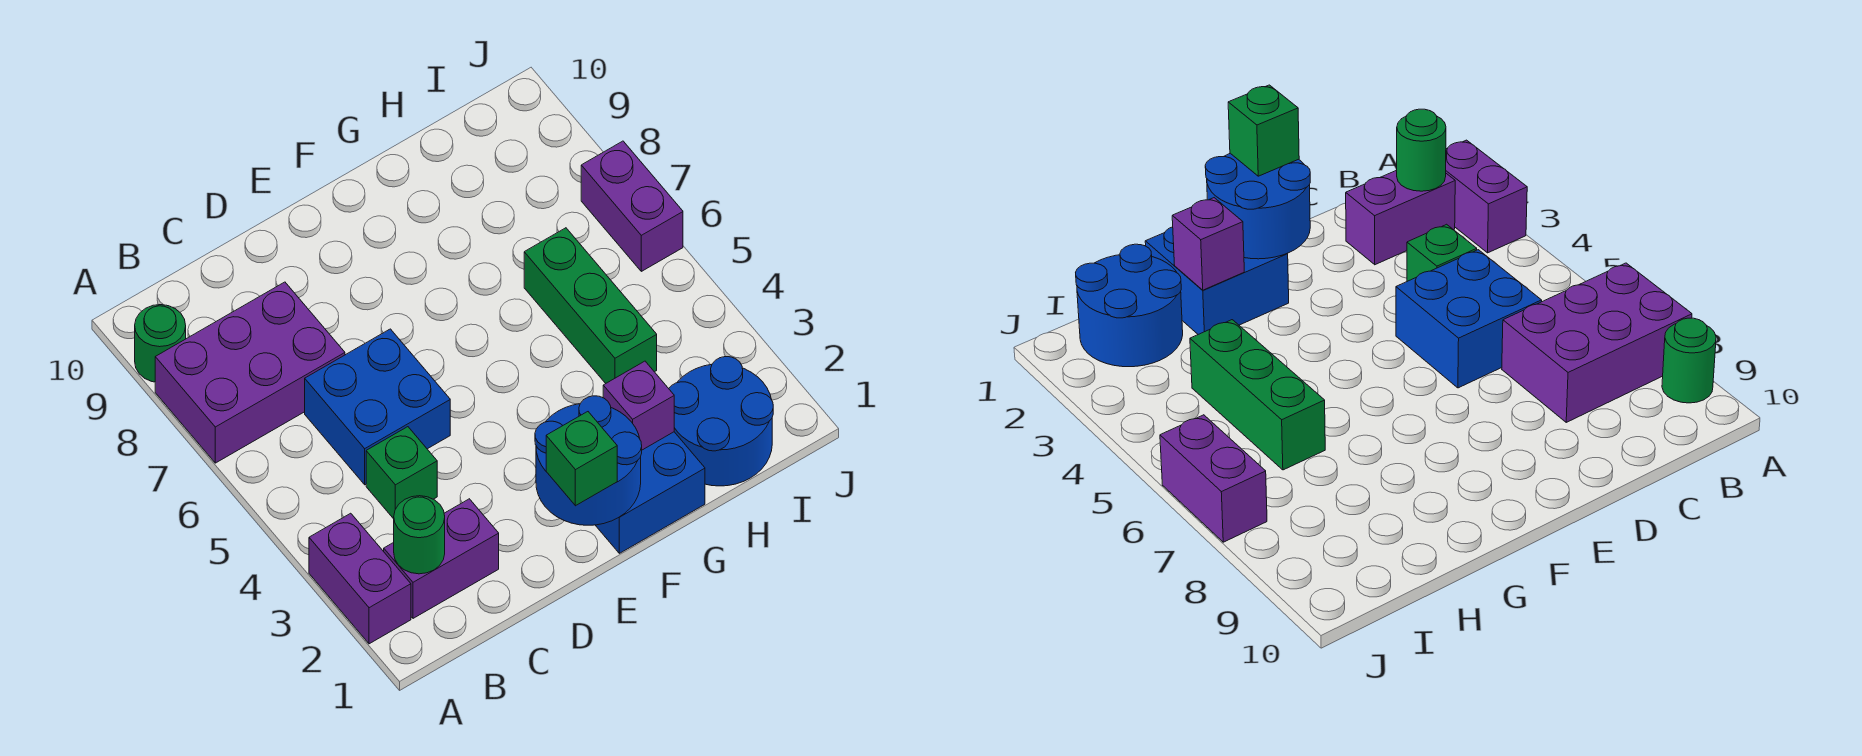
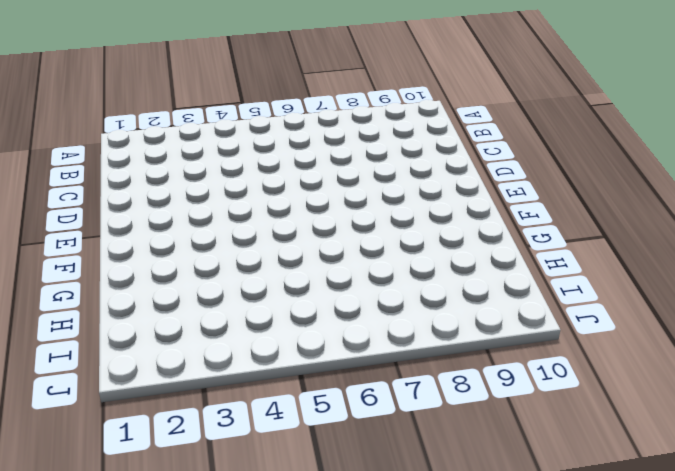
none -> purple 1x2 brick [309,513,411,644]
none -> purple 2x3 brick [155,282,345,463]
none -> green 1x1 round brick [135,305,186,382]

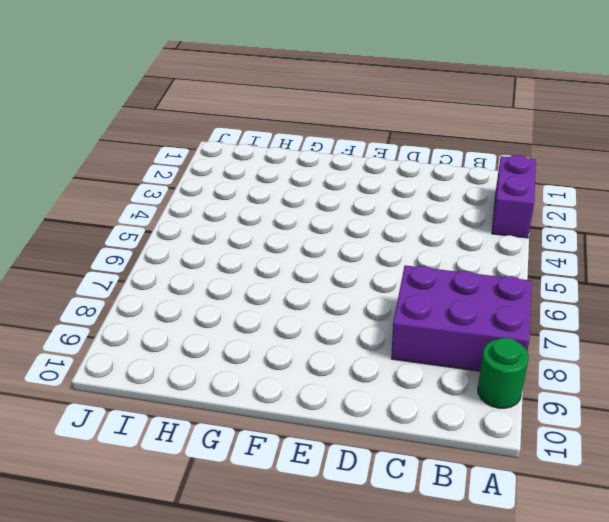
none -> purple 1x2 brick [384,499,499,618]
none -> green 1x1 brick [366,427,437,519]
none -> blue 2x2 brick [305,329,450,485]

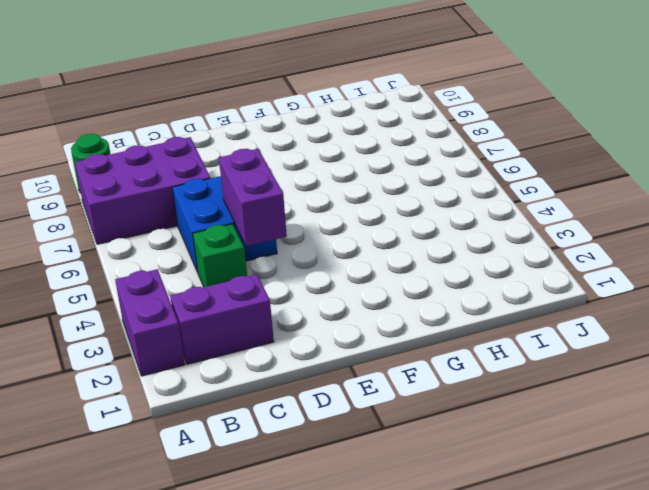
purple 1x2 brick [219,149,287,246] -> purple 1x2 brick moved to [581,141,683,271]
none -> blue 2x2 brick [595,432,705,553]
none -> blue 2x2 round brick [669,357,773,486]
none -> green 1x3 brick [524,228,657,383]

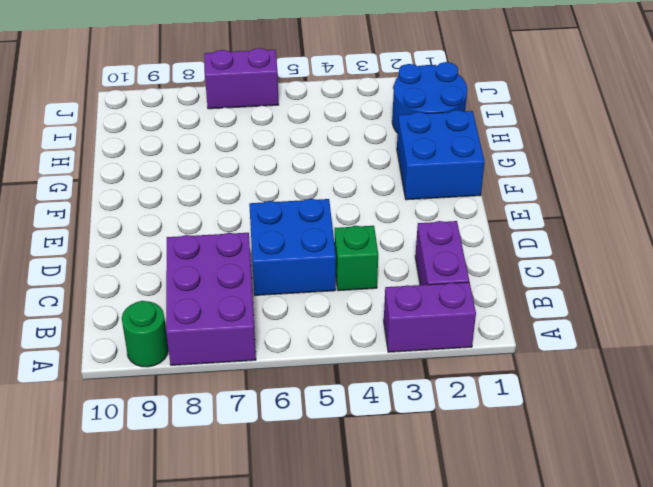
none -> green 1x3 brick [524,228,657,383]
none -> green 1x1 round brick [394,496,445,574]
none -> blue 2x2 round brick [535,396,642,525]

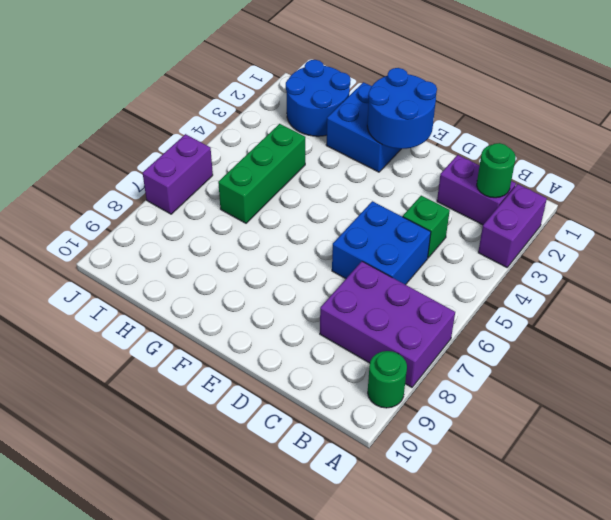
none -> purple 1x1 brick [603,361,674,450]
none -> green 1x1 brick [546,412,617,506]

